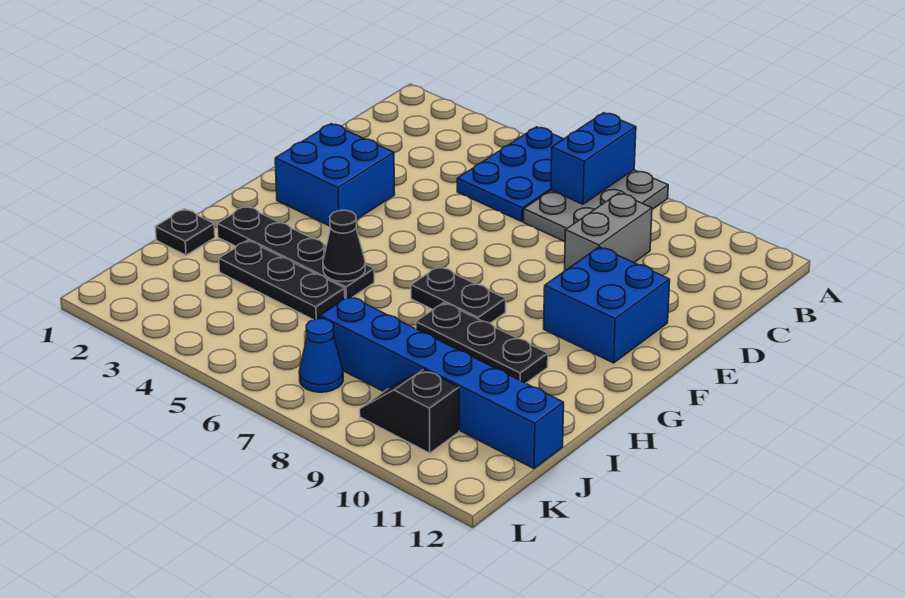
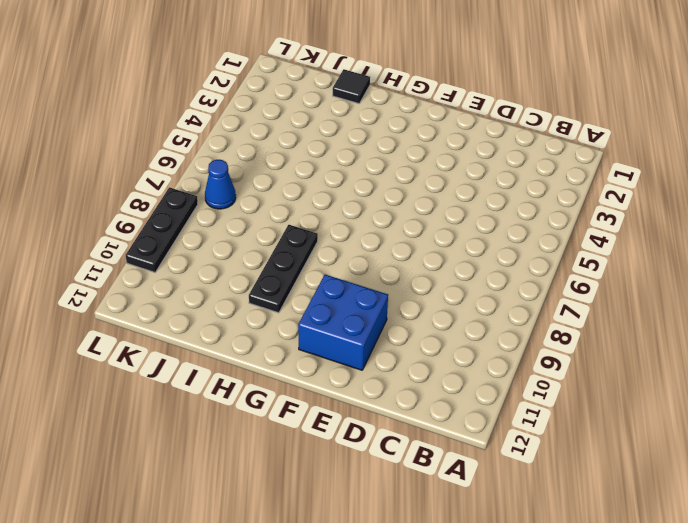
black 1x1 tile [333,69,370,104] -> black 1x1 plate [155,209,215,255]
black 1x3 plate [126,187,198,272] -> black 1x3 plate moved to [219,240,345,320]
none -> blue 2x3 plate [457,127,563,222]
none -> grey 2x3 plate [524,170,668,242]
none -> grey 1x2 brick [565,193,652,270]

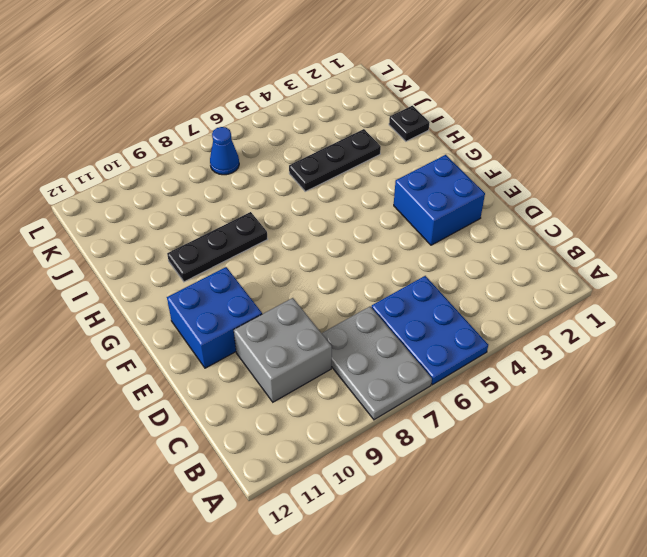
grey 2x2 brick [234,298,332,402] -> grey 1x2 brick [565,193,652,270]
none -> black 1x2 plate [411,266,506,323]
none -> black 1x4 plate [217,206,374,299]
none -> blue 1x6 brick [320,296,564,469]

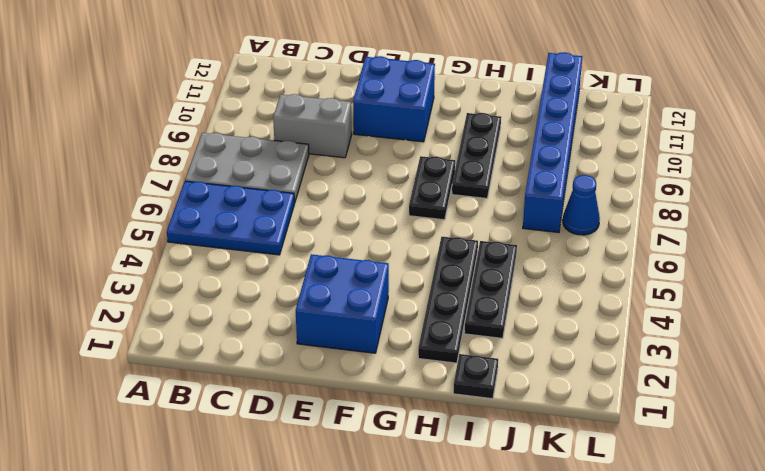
none -> black 1x2 slope [360,369,459,453]
none -> blue 1x2 brick [551,113,636,204]
none -> black 1x1 cone [323,210,365,282]

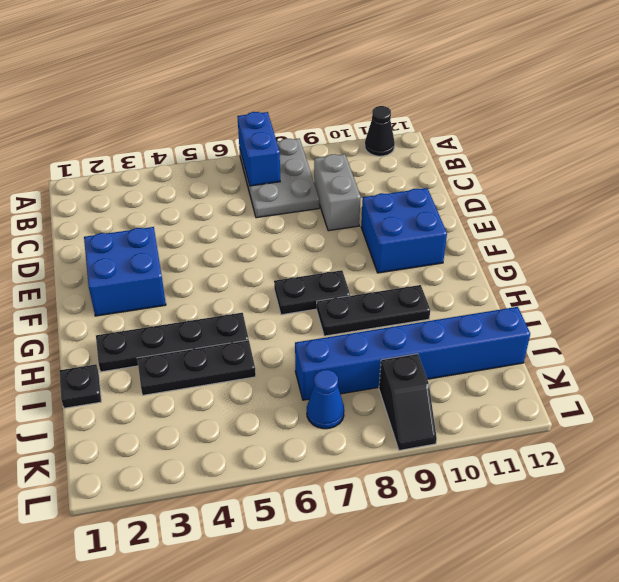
black 1x1 cone [365,106,395,156] -> black 1x1 cone moved to [323,210,365,282]
black 1x2 slope [379,354,437,450] -> black 1x2 slope turned to [360,369,459,453]
none -> blue 2x3 plate [457,127,563,222]

